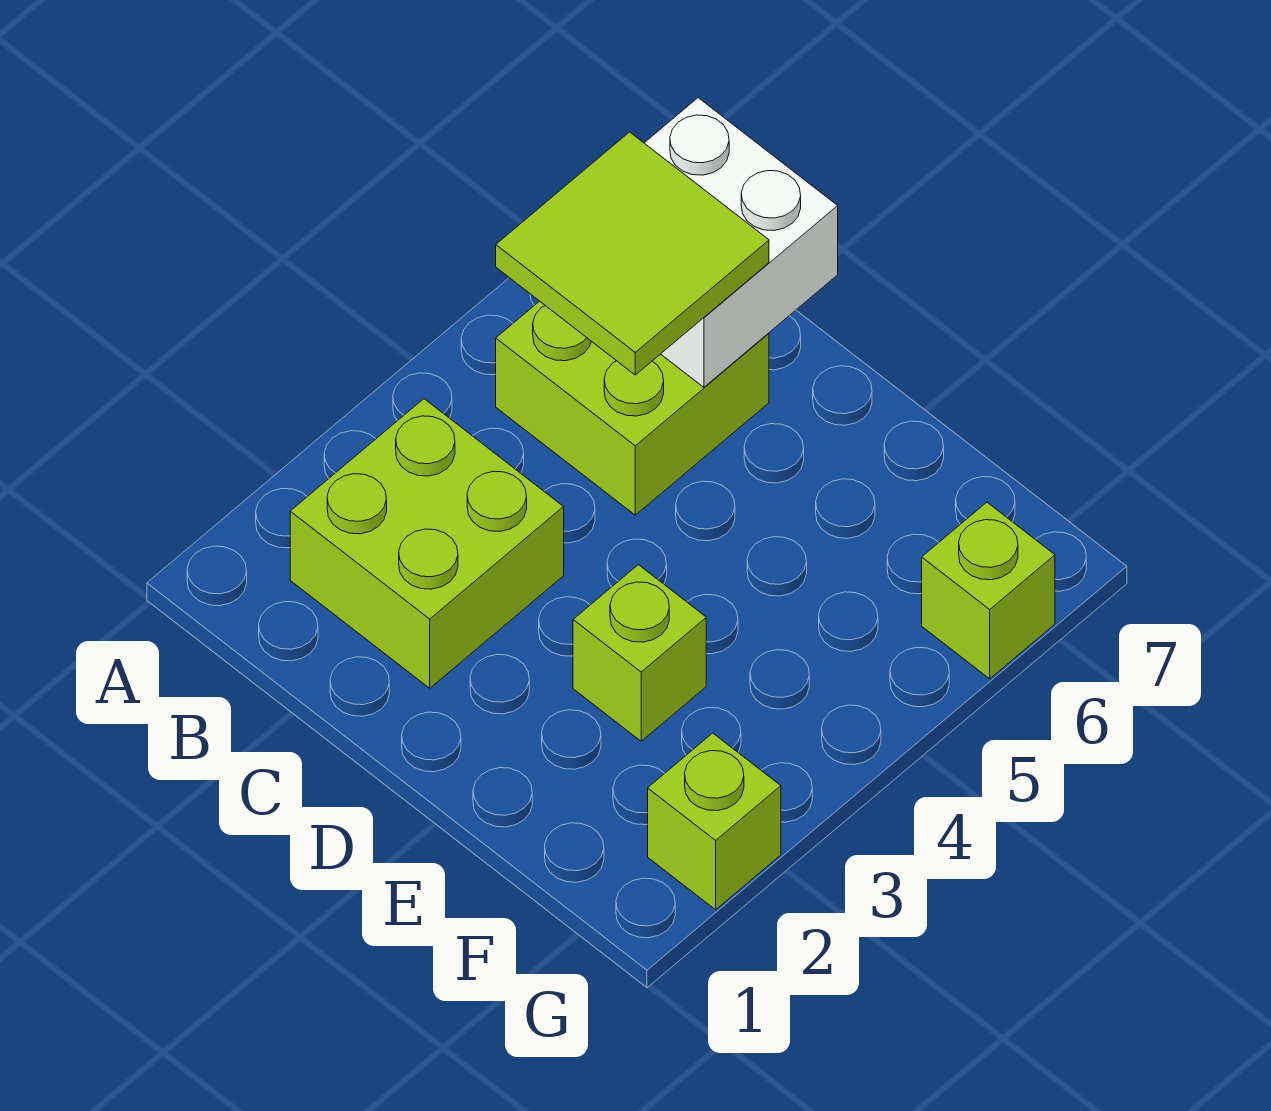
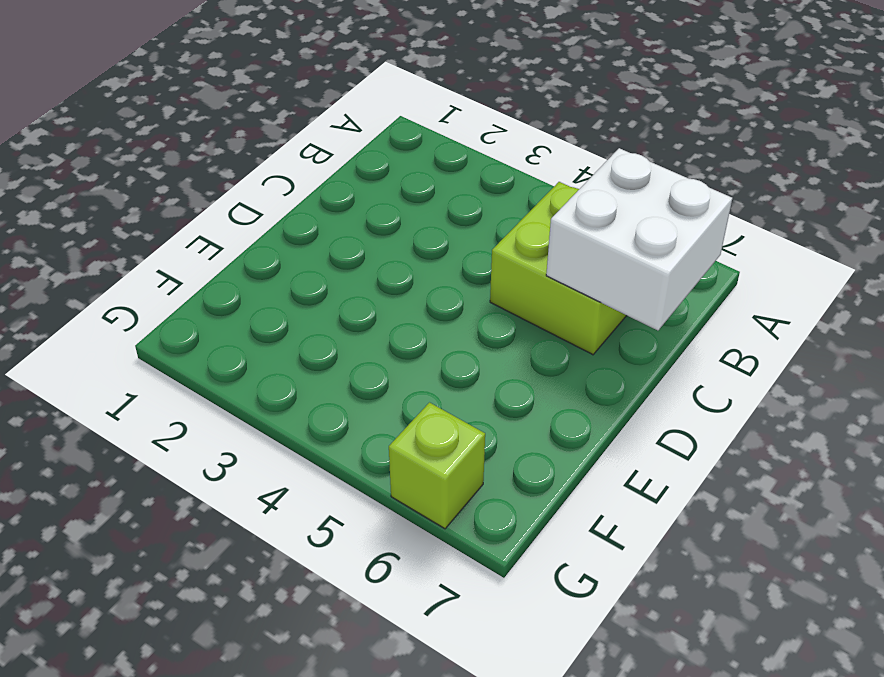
none -> lime 2x2 brick [290,399,564,688]
none -> lime 1x1 brick [573,565,706,741]

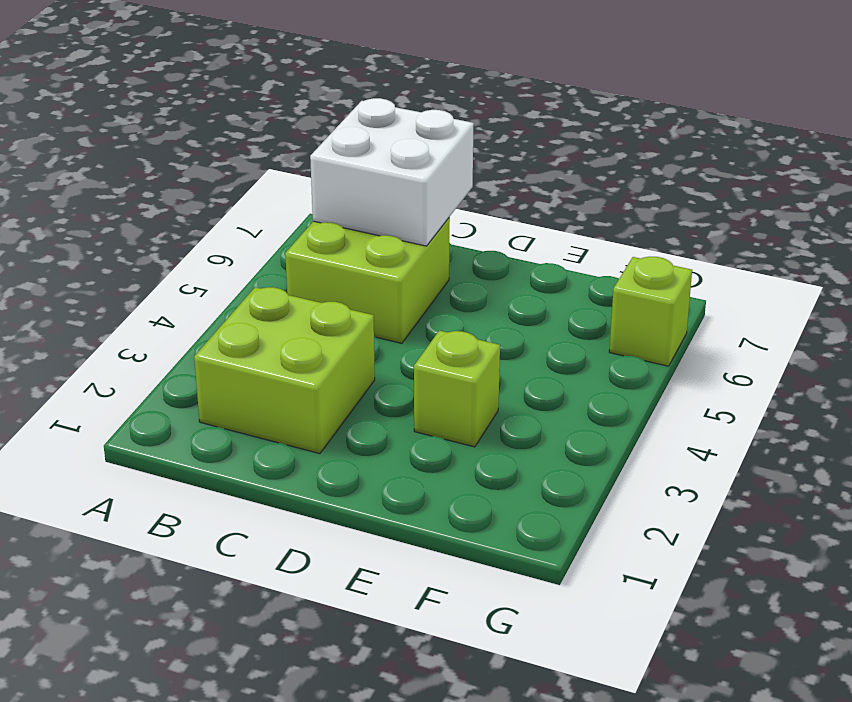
none -> lime 1x1 brick [648,733,781,910]
none -> lime 2x2 tile [496,132,769,375]

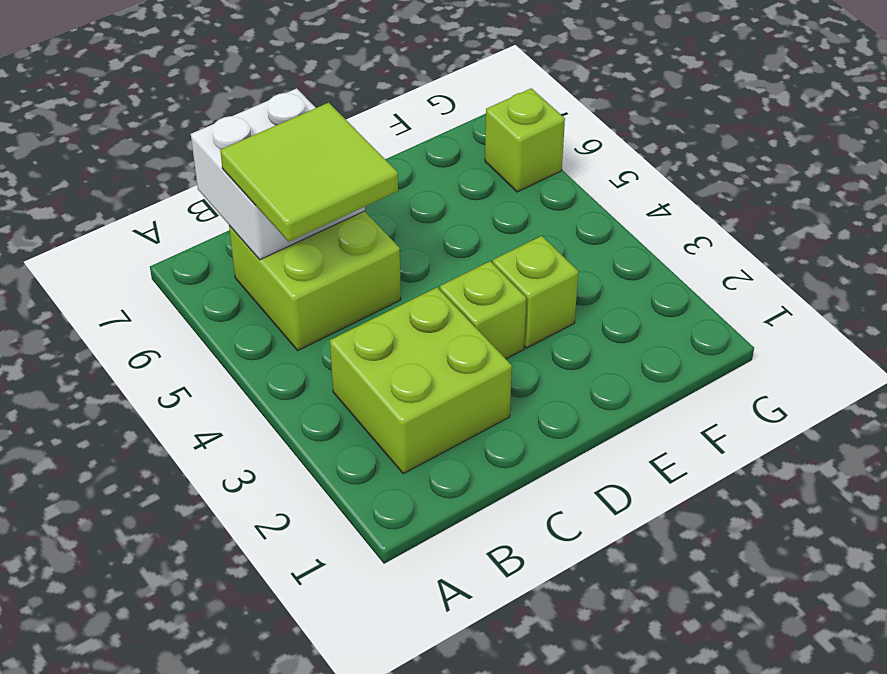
lime 1x1 brick [440,261,526,359] -> lime 1x1 brick moved to [648,733,781,910]

